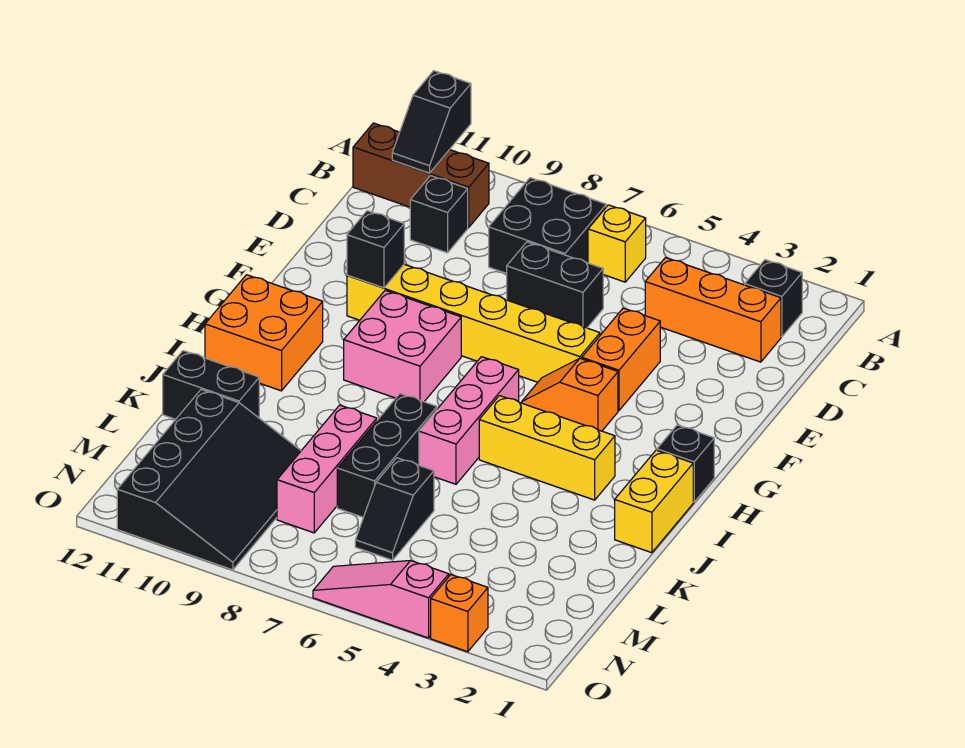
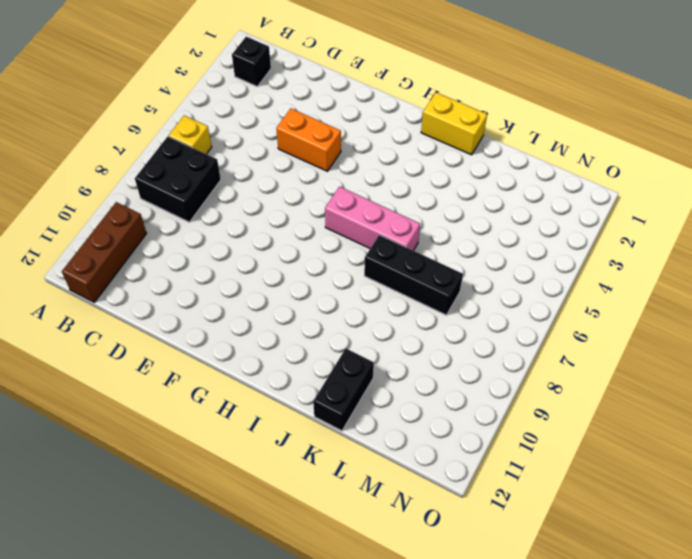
none -> orange 1x3 brick [645,258,781,362]
none -> black 1x1 brick [410,176,468,253]
none -> black 1x2 brick [507,242,603,328]

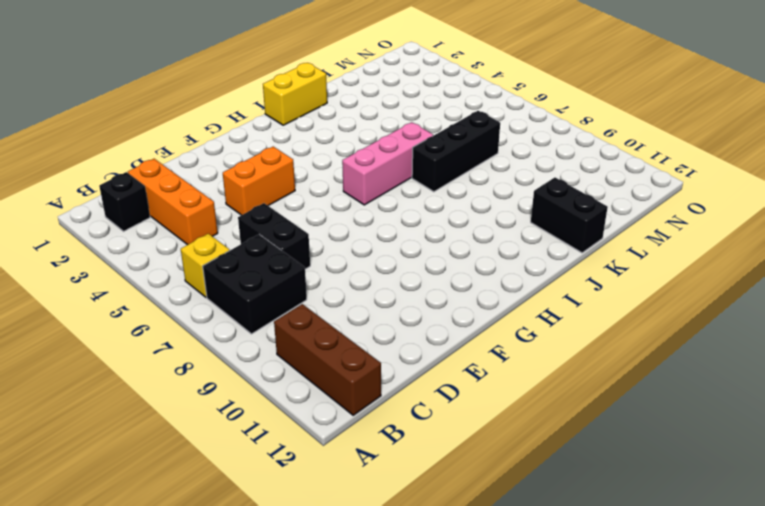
none -> black 1x1 brick [410,176,468,253]
none -> yellow 1x6 brick [347,264,600,382]
none -> orange 1x2 slope [522,358,618,431]

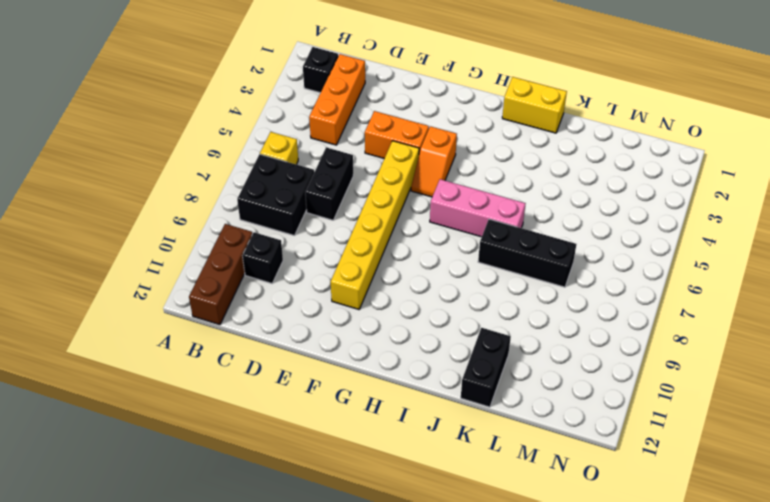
none -> pink 2x2 brick [344,290,461,402]
none -> black 1x1 brick [657,425,714,502]
none -> orange 2x2 brick [205,275,323,391]

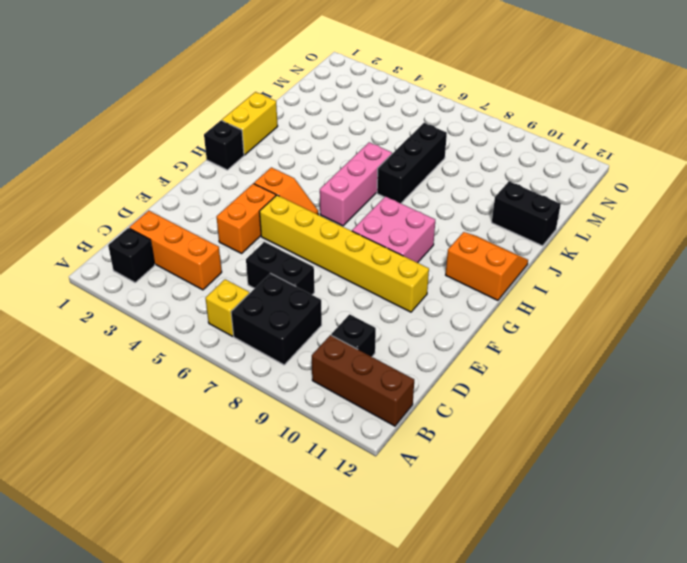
orange 2x2 slope [446,232,528,300] -> orange 2x2 brick [205,275,323,391]
none -> yellow 1x3 brick [479,396,615,500]
none -> pink 1x3 brick [277,405,377,533]
none -> black 1x2 slope [355,458,434,560]

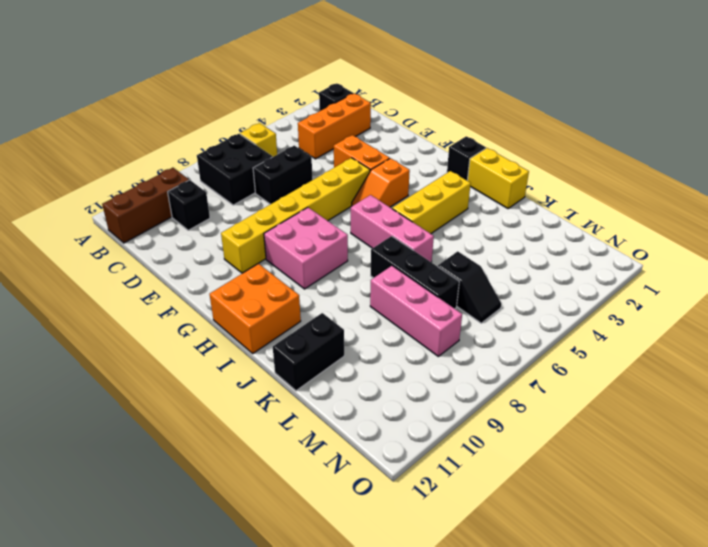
none -> black 3x4 slope [117,390,301,570]
none -> orange 1x1 brick [431,575,488,652]
none -> pink 1x3 slope [313,561,449,638]

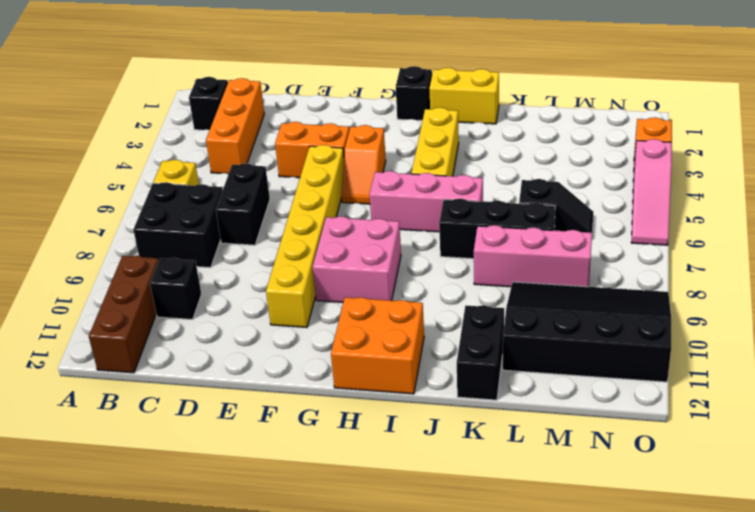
none -> black 1x2 slope [392,71,471,173]
none -> black 1x1 brick [347,211,404,288]

